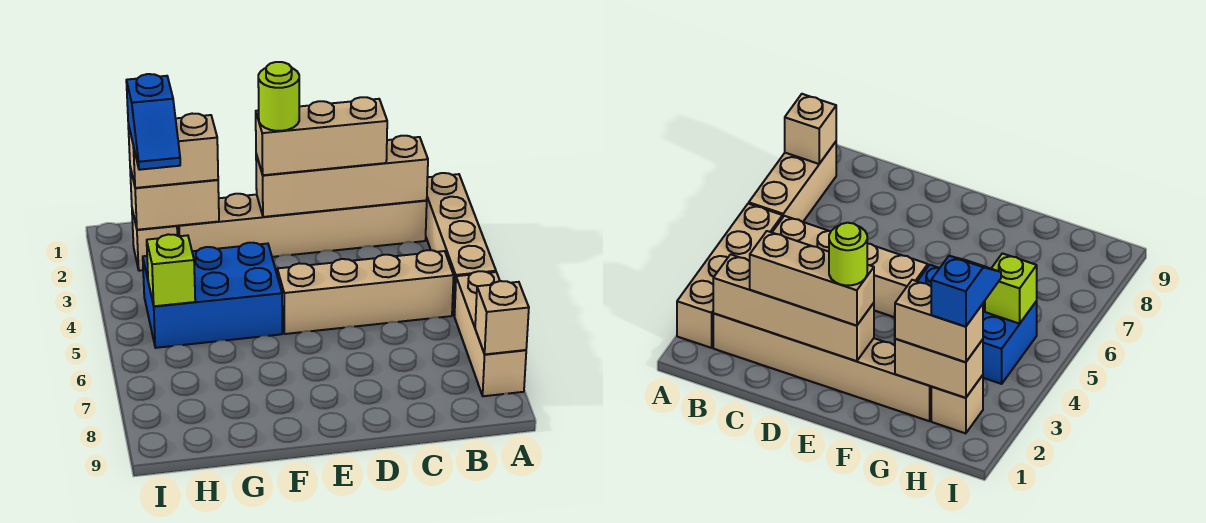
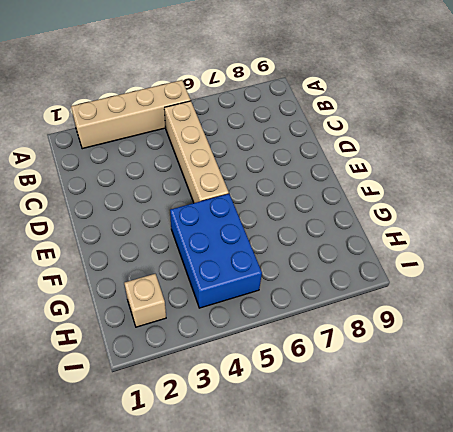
none -> tan 1x3 brick [454,271,526,396]
none -> tan 1x6 brick [177,194,427,257]
none -> tan 1x1 brick [475,281,529,354]

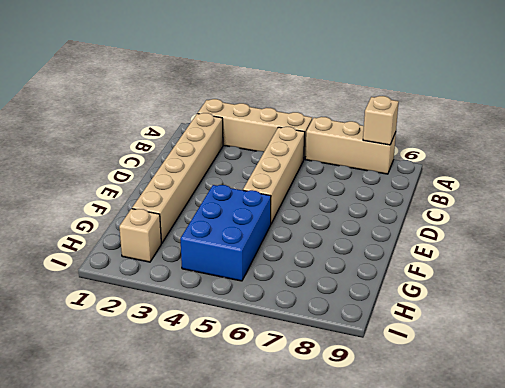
none -> tan 1x4 brick [256,136,428,217]
none -> tan 1x2 brick [130,167,219,230]
none -> lime 1x1 brick [147,234,195,306]

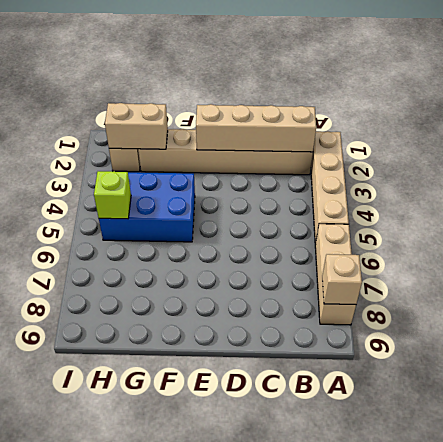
none -> tan 1x4 brick [277,250,454,334]
none -> tan 1x3 brick [256,97,387,175]
none -> tan 1x2 brick [128,114,218,188]

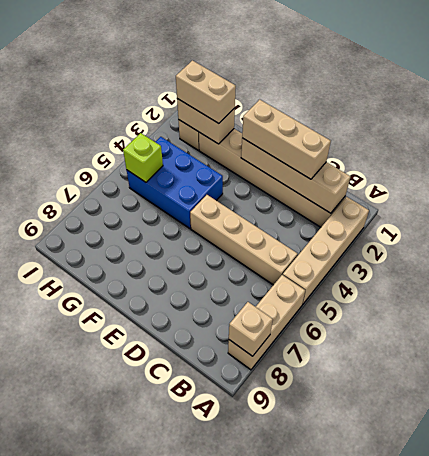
none -> lime 1x1 round brick [258,62,299,131]
none -> blue 1x2 slope [126,74,180,170]

